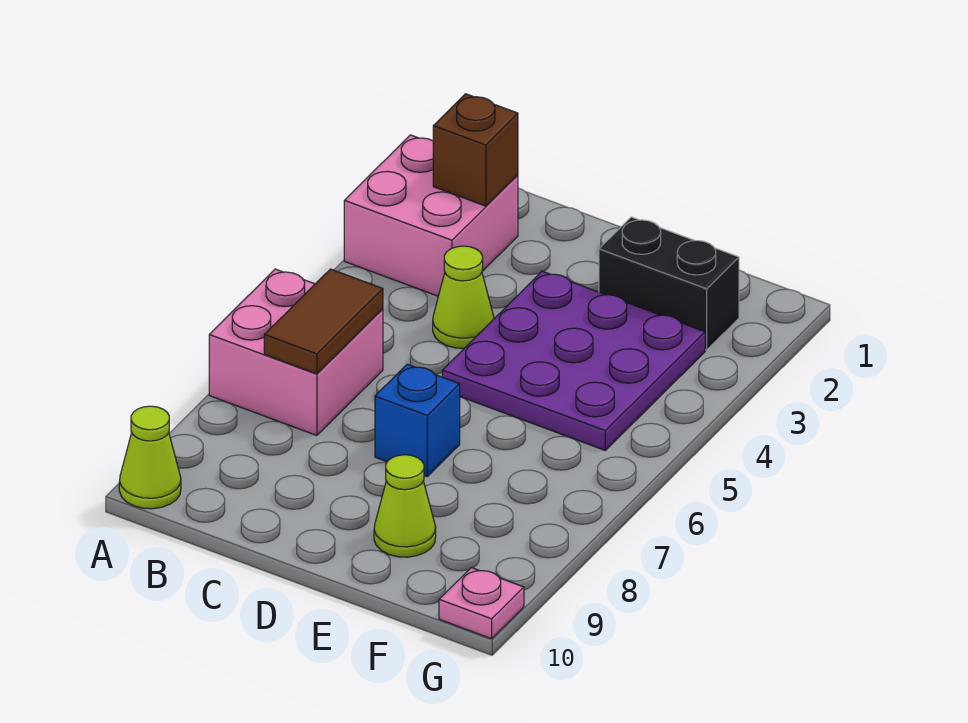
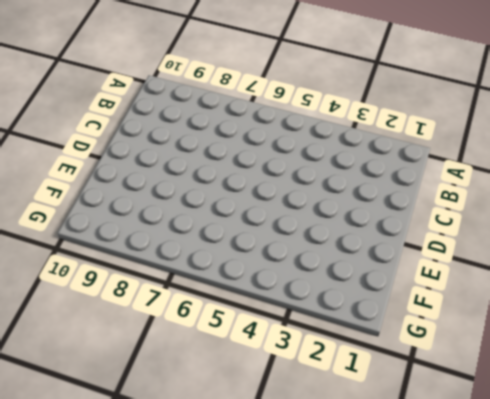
none -> pink 2x2 brick [344,135,518,296]
none -> pink 2x2 brick [209,269,383,435]

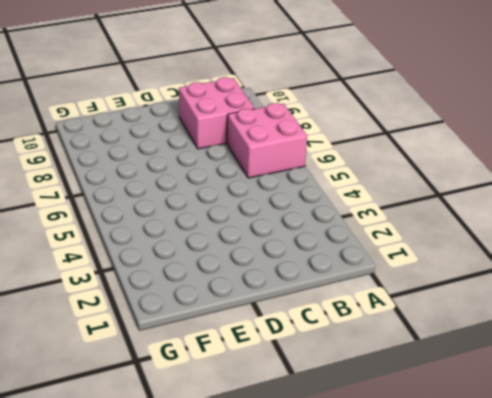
pink 2x2 brick [179,77,255,149] -> pink 2x2 brick moved to [344,135,518,296]
none -> lime 1x1 cone [119,406,181,509]
none -> lime 1x1 cone [433,246,494,348]

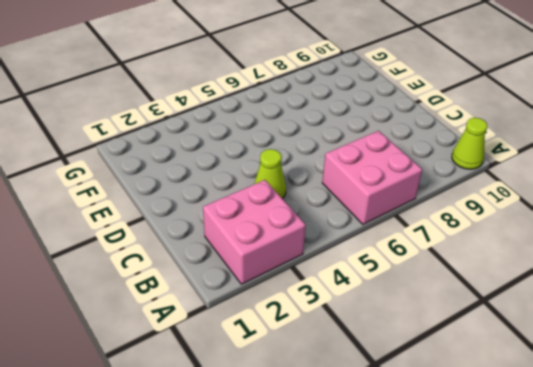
none -> purple 3x3 plate [442,271,705,450]
none -> blue 1x1 brick [375,364,460,476]

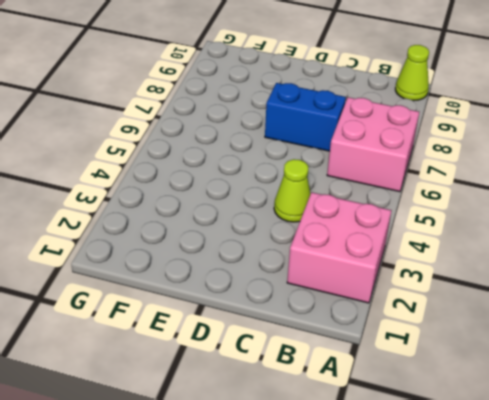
blue 1x2 brick [265,83,346,151] -> blue 1x1 brick [375,364,460,476]
none -> purple 3x3 plate [442,271,705,450]
none -> black 1x2 brick [599,217,739,350]

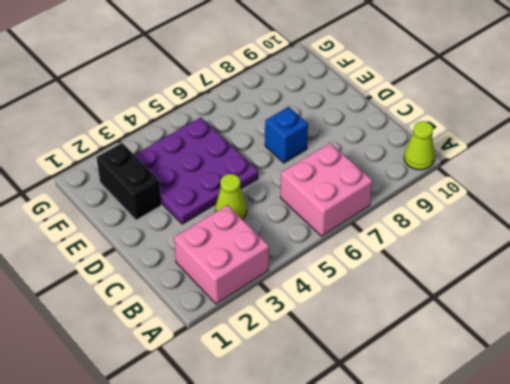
none -> lime 1x1 cone [374,455,436,557]
none -> pink 1x1 plate [439,568,524,639]

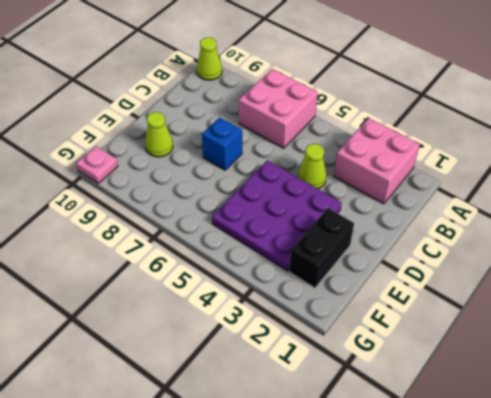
none -> brown 1x1 brick [433,94,518,206]
none -> brown 1x2 tile [264,269,383,374]

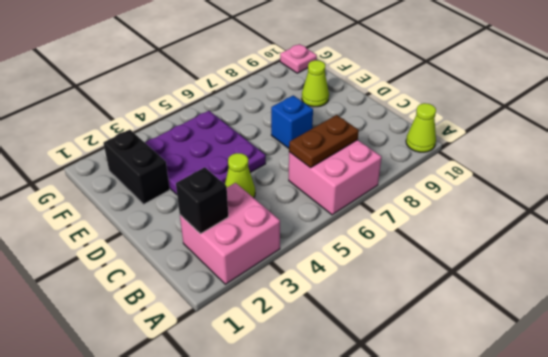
black 1x1 brick [176,167,228,234] -> brown 1x1 brick [433,94,518,206]
brown 1x2 plate [289,115,359,168] -> brown 1x2 tile [264,269,383,374]

